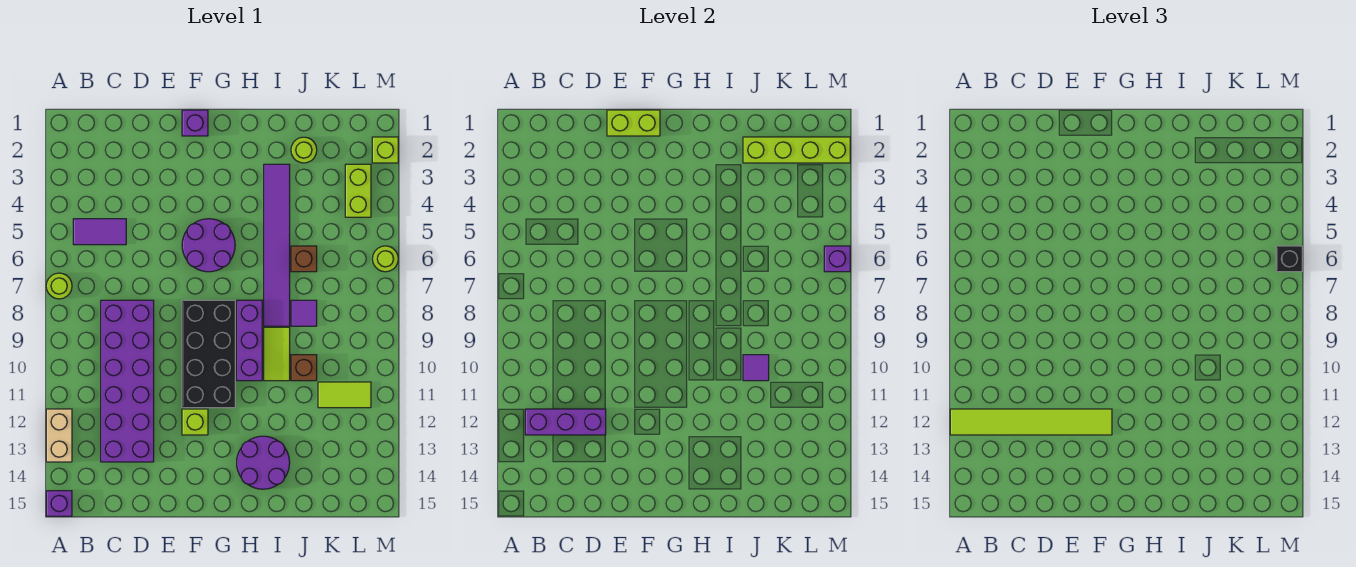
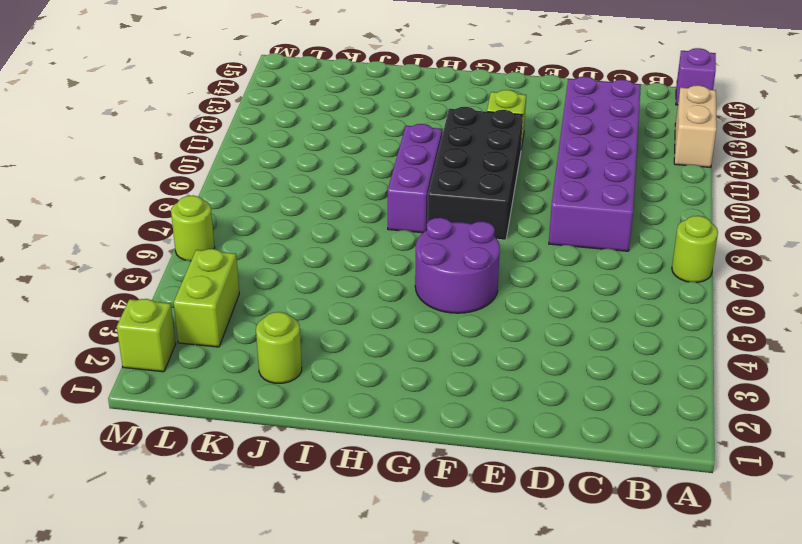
none -> purple 1x2 tile [73,219,126,245]
none -> purple 1x1 brick [182,110,208,136]
none -> purple 2x2 round brick [237,436,290,489]

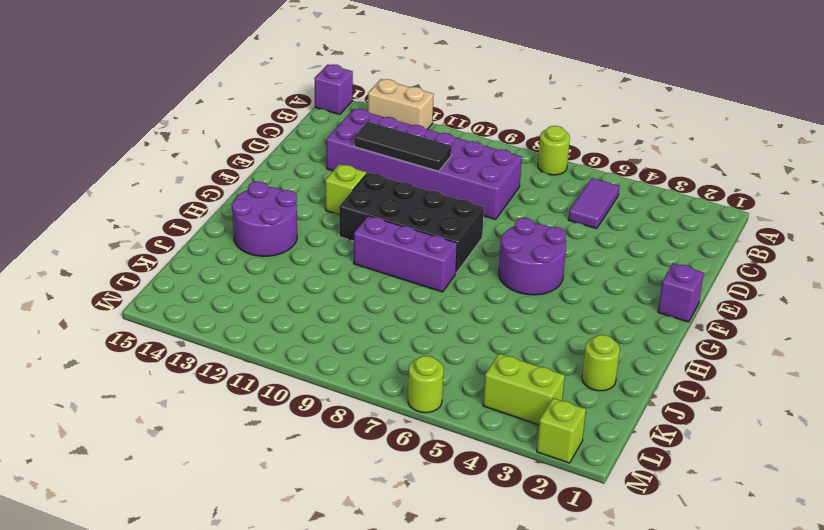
black 1x3 tile [354,122,452,171] -> purple 1x3 brick [525,409,606,435]
none -> purple 1x6 tile [264,164,290,326]
none -> lime 1x2 tile [264,327,290,381]
none -> brown 1x1 brick [291,246,317,272]

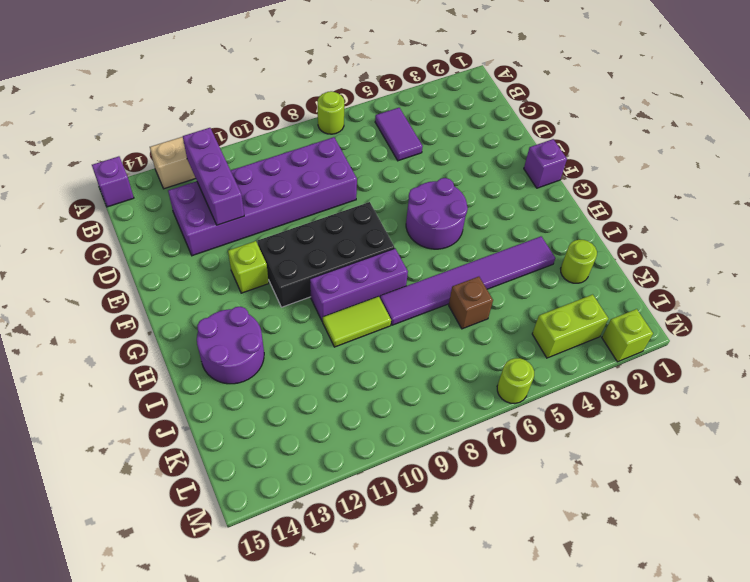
none -> purple 1x1 tile [291,300,317,326]
none -> brown 1x1 brick [291,355,317,381]
none -> lime 1x2 tile [318,382,371,408]

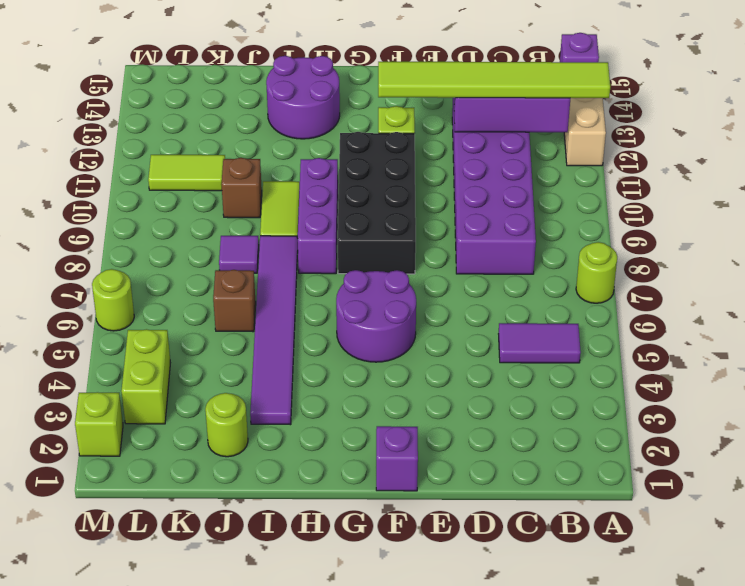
none -> lime 1x2 brick [607,110,660,136]
none -> lime 1x4 brick [743,137,850,163]
none -> purple 1x1 tile [743,355,769,381]

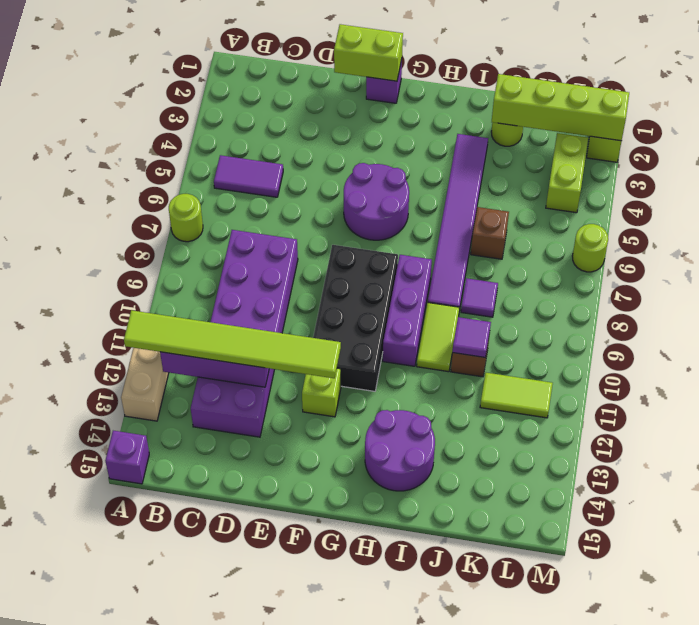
none -> purple 1x1 brick [824,246,850,272]
none -> black 1x1 brick [1276,246,1302,272]

